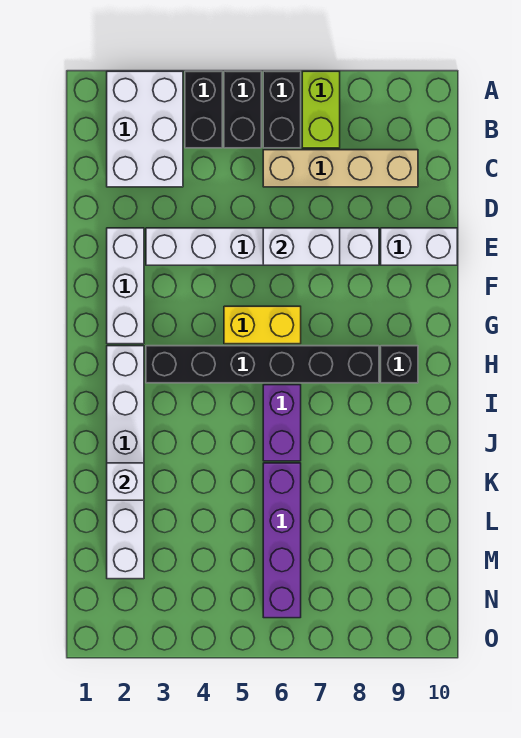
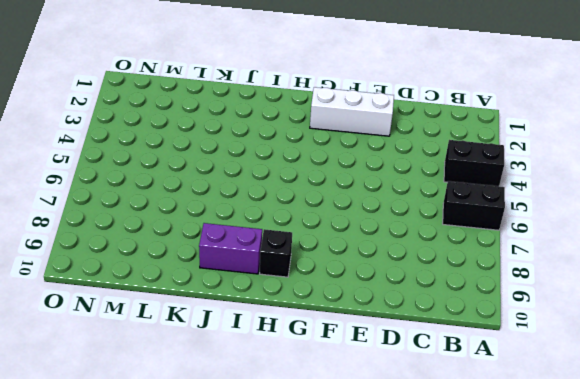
purple 1x2 brick [199,223,262,274] -> purple 1x2 brick moved to [263,385,301,461]
none -> white 2x3 brick [107,71,183,187]
none -> black 1x2 brick [224,71,261,148]
none -> lime 1x2 brick [302,71,340,148]

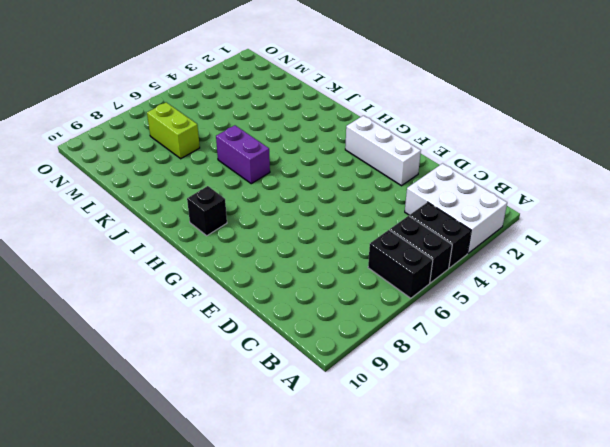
lime 1x2 brick [147,102,200,159] -> lime 1x2 brick moved to [302,71,340,148]
none -> tan 1x4 brick [263,150,418,187]
none -> white 1x6 brick [146,228,379,265]
none -> white 1x2 brick [381,228,457,265]

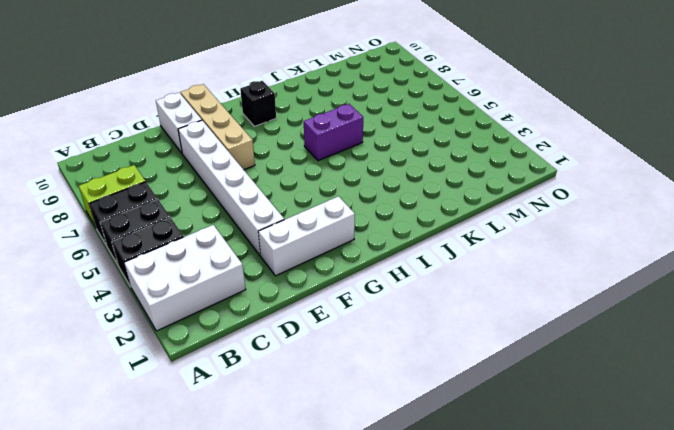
tan 1x4 brick [181,84,255,170] -> tan 1x4 brick moved to [263,150,418,187]
none -> yellow 1x2 brick [224,306,301,344]
none -> white 1x6 brick [107,346,144,579]
none -> black 1x6 brick [146,346,379,383]

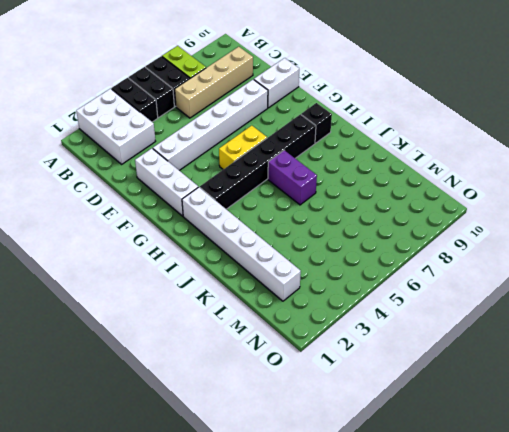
none -> purple 1x4 brick [263,463,301,618]
none -> white 1x2 brick [263,228,340,265]
none -> white 1x1 brick [107,463,144,500]

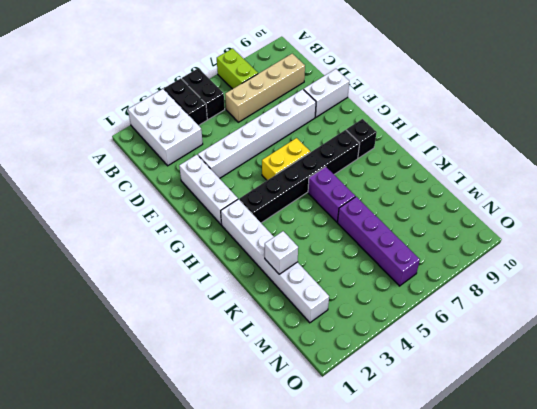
none -> black 1x2 brick [263,71,301,148]
none -> white 1x2 brick [263,228,340,265]

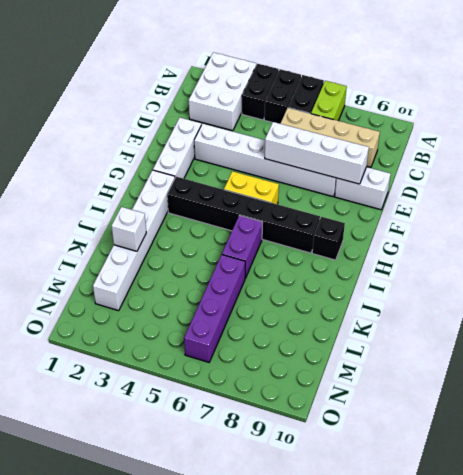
white 1x4 brick [265,122,369,184] -> white 1x2 brick [263,228,340,265]

